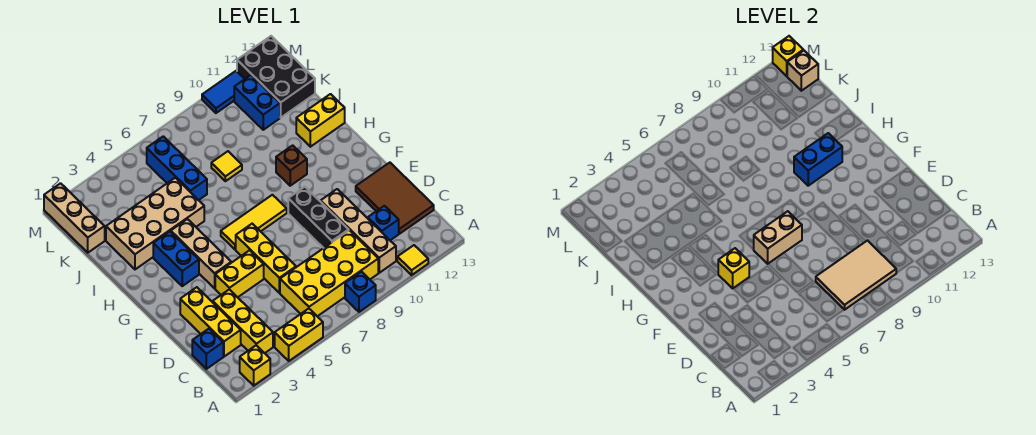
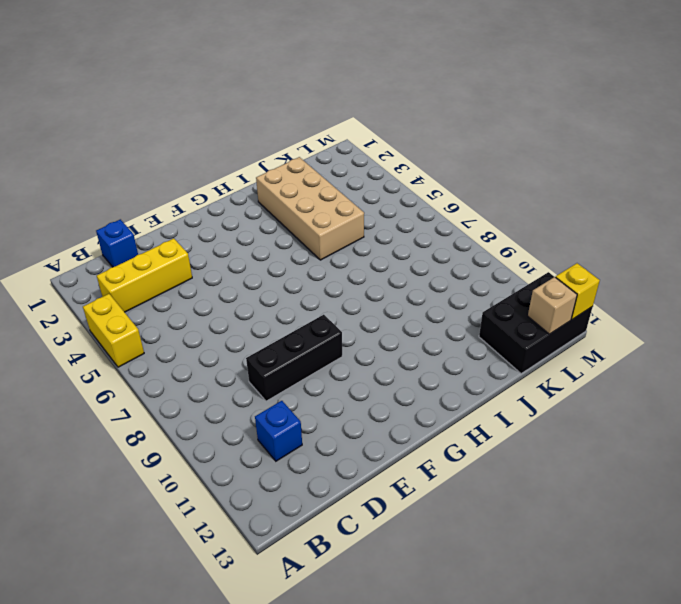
none -> yellow 1x1 brick [240,345,270,386]
none -> blue 1x1 brick [345,272,376,312]
none -> yellow 1x1 tile [397,245,428,275]
none -> yellow 2x4 brick [280,230,378,316]

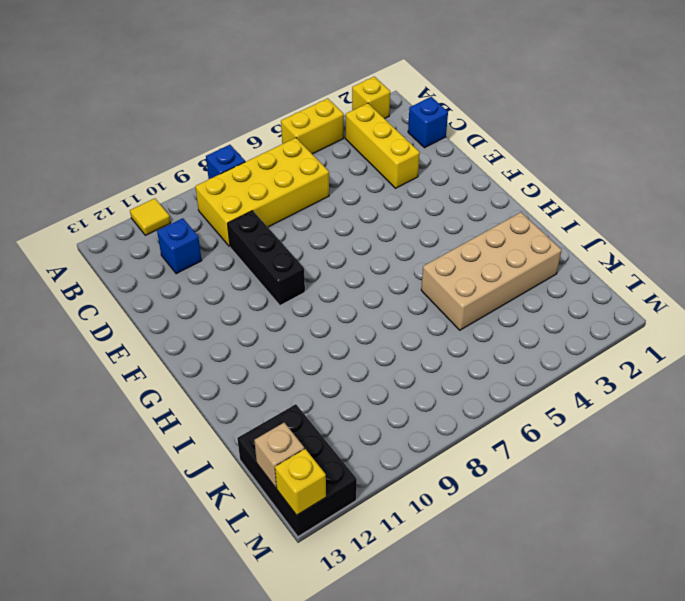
none -> tan 1x4 brick [321,189,396,273]
none -> yellow 1x3 brick [180,287,241,357]
none -> brown 2x3 tile [356,163,434,234]
none -> yellow 1x3 brick [236,224,296,293]

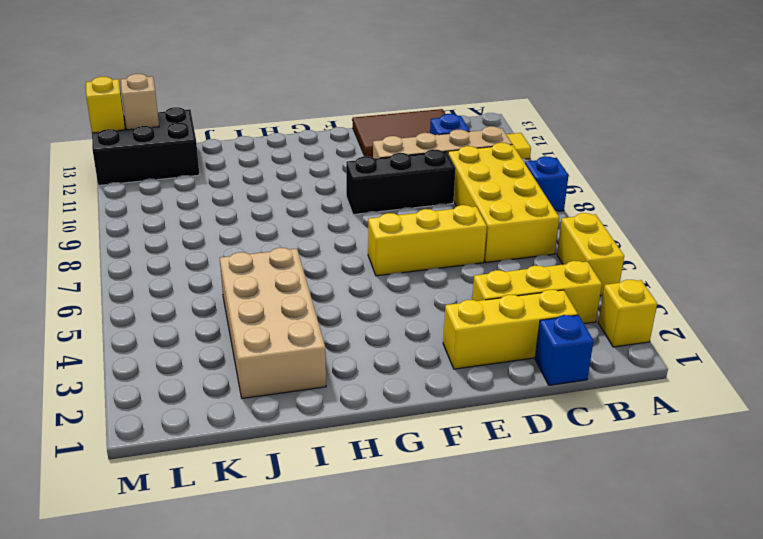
none -> yellow 1x2 brick [215,250,264,297]
none -> tan 1x3 brick [171,219,231,288]
none -> blue 1x2 brick [153,232,199,286]
none -> yellow 1x3 tile [221,195,287,249]

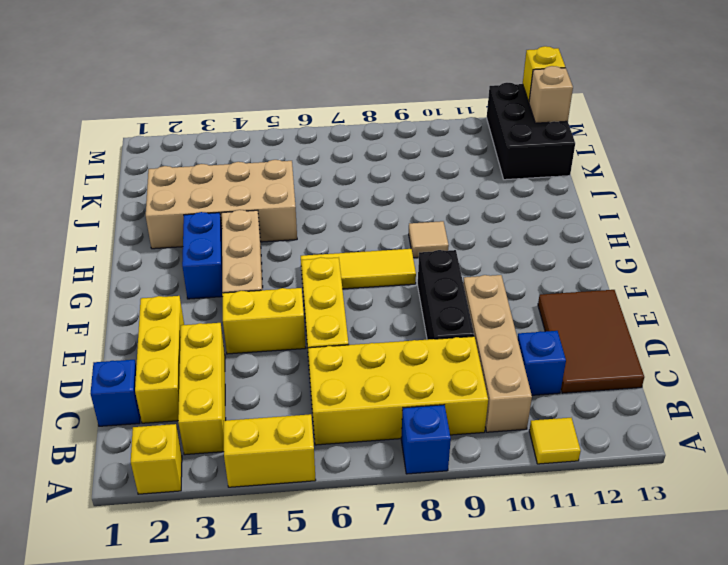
tan 1x1 tile [409,221,449,258] -> none
none -> brown 1x1 brick [276,145,307,186]
none -> yellow 1x2 brick [296,94,345,147]
none -> blue 1x3 brick [147,136,207,200]
none -> yellow 1x1 tile [211,151,242,181]

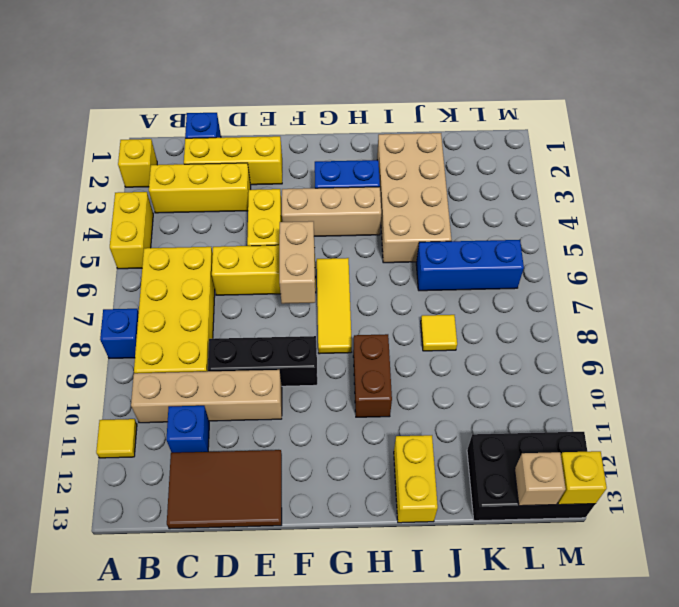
brown 1x2 brick [353,334,392,417] -> brown 1x1 brick [276,145,307,186]
none -> tan 1x3 brick [44,183,105,253]
none -> blue 1x2 brick [234,75,280,130]
none -> blue 1x2 tile [202,71,244,113]
none -> tan 2x3 tile [816,241,896,310]

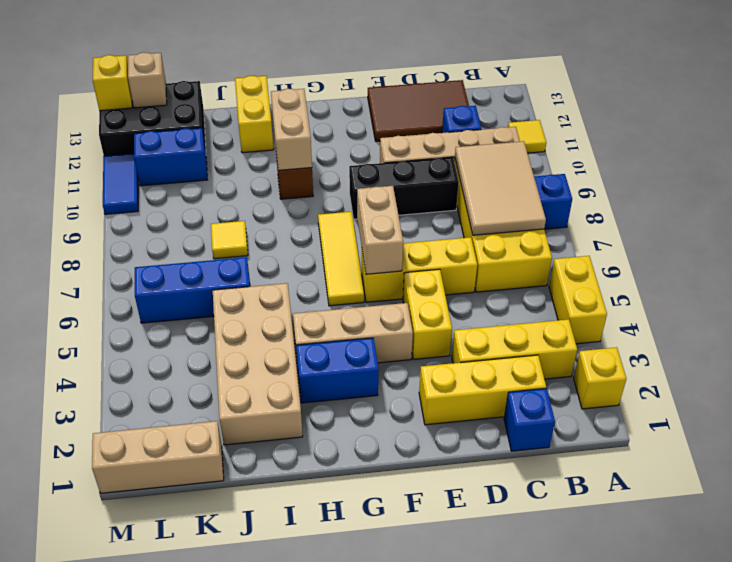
tan 1x2 brick [271,89,312,170] -> blue 1x2 brick [794,133,842,186]
none -> yellow 1x1 brick [718,248,749,288]

